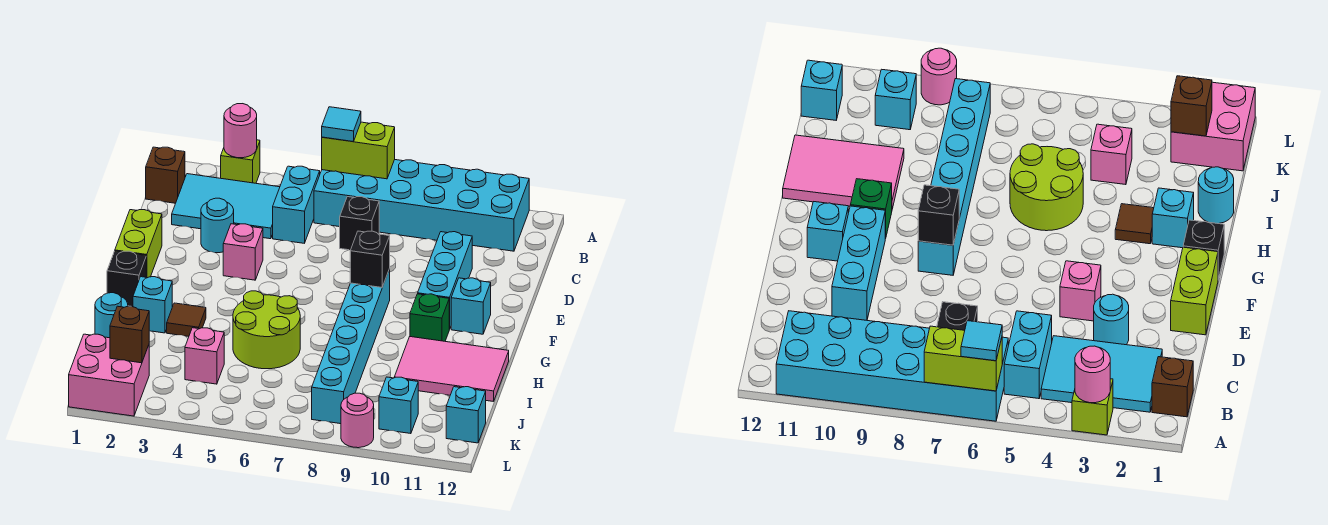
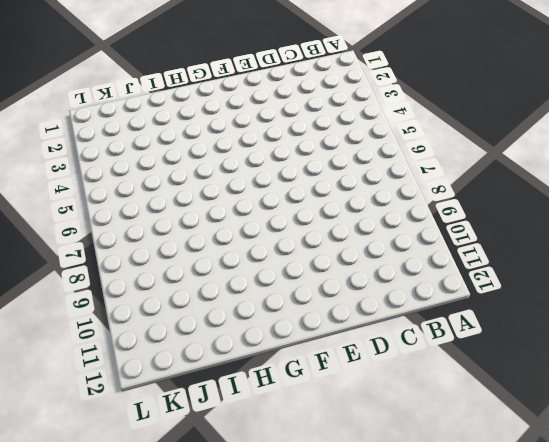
none -> lime 1x1 brick [221,140,260,183]
none -> cyan 2x6 brick [314,160,529,251]
none -> brown 1x1 brick [146,147,185,203]

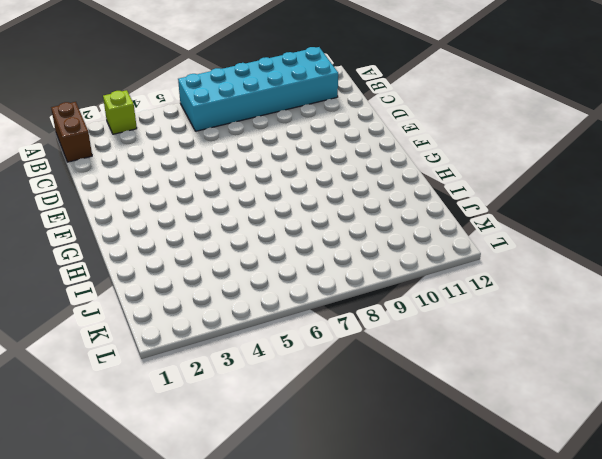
brown 1x2 brick [51,102,92,162] -> brown 1x1 brick [146,147,185,203]
none -> cyan 2x3 tile [172,174,280,239]
none -> cyan 1x2 brick [273,166,320,243]
none -> black 1x1 brick [340,197,379,250]

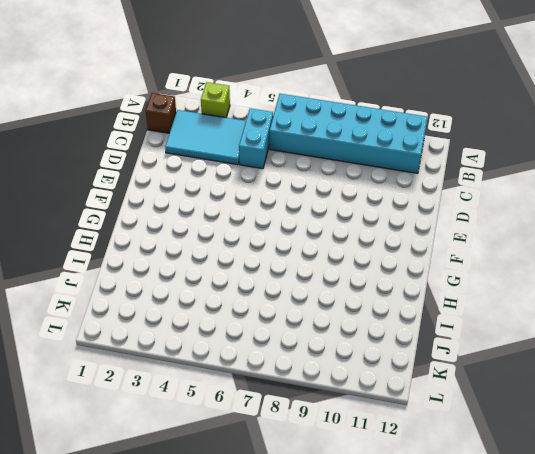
none -> black 1x1 brick [340,197,379,250]
none -> cyan 1x1 round brick [201,198,234,253]
none -> cyan 1x3 brick [418,232,472,329]

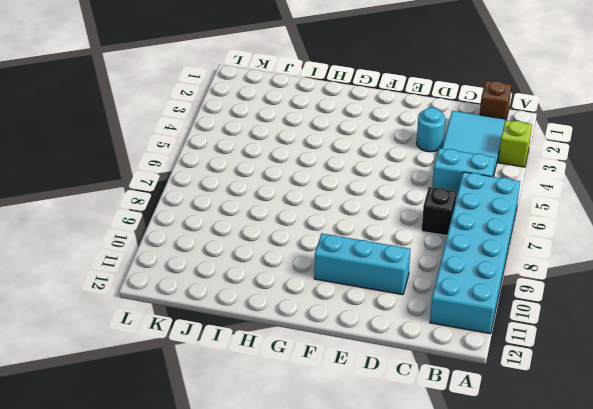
none -> lime 1x2 brick [115,210,162,278]
none -> pink 1x1 brick [223,224,263,280]
none -> cyan 1x6 brick [312,269,390,424]

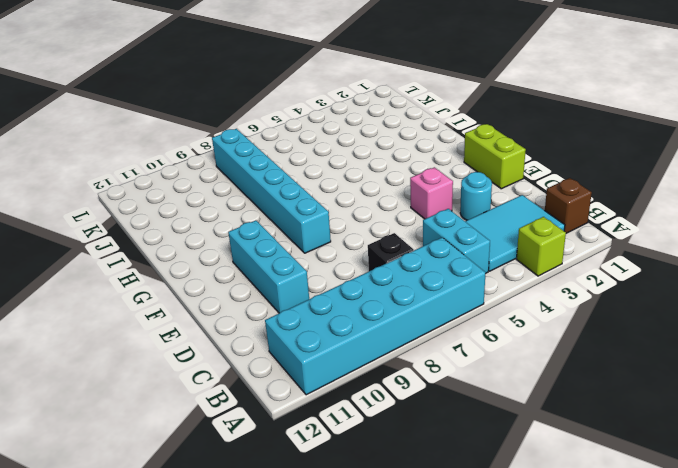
none -> cyan 1x1 brick [451,278,491,334]
none -> black 1x1 brick [107,251,146,307]
none -> green 1x1 brick [410,294,449,341]

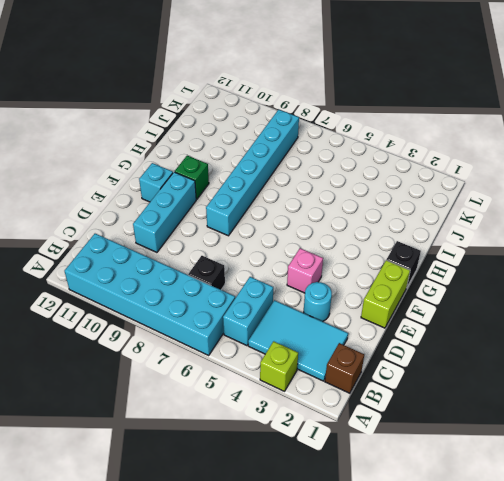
none -> cyan 1x1 brick [133,277,172,333]
none -> brown 1x1 tile [167,303,206,336]
none -> lime 2x2 round brick [233,291,300,369]

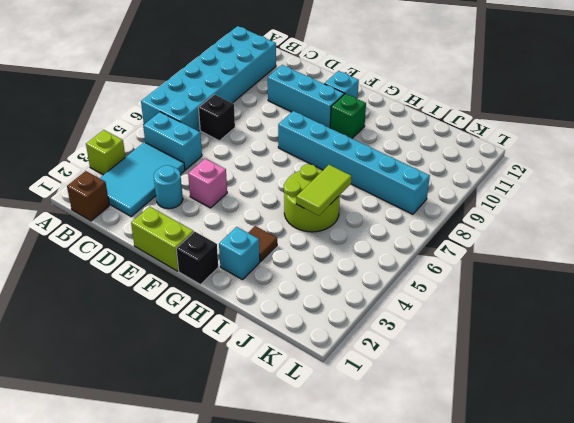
lime 1x2 tile [296,165,352,216] -> none
none -> pink 2x3 tile [394,337,509,402]
none -> cyan 1x1 round brick [95,293,128,338]
none -> pink 1x1 brick [185,328,224,384]

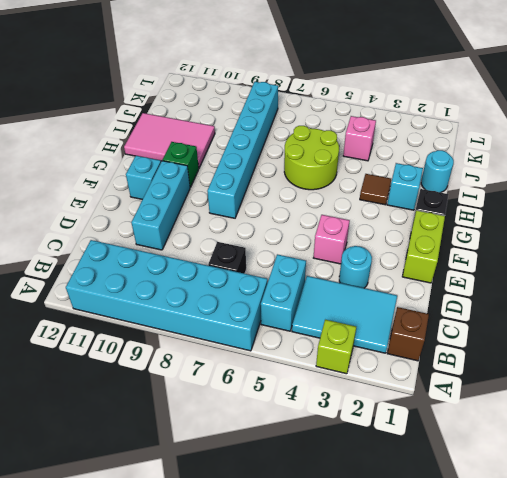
none -> pink 2x2 brick [69,334,149,416]
none -> cyan 1x1 brick [379,377,418,434]
none -> cyan 1x1 brick [446,387,486,443]

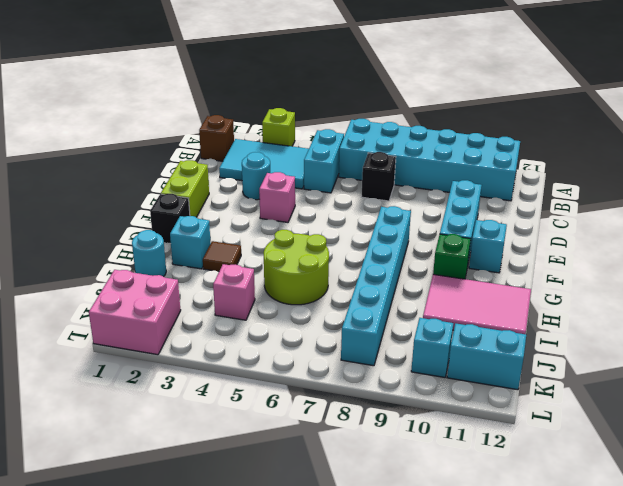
cyan 1x2 brick [447,324,526,390] -> cyan 1x1 brick [446,387,486,443]
none -> pink 1x1 round brick [341,393,374,448]
none -> pink 1x1 round brick [224,104,257,158]
none -> lime 1x2 brick [322,122,395,179]

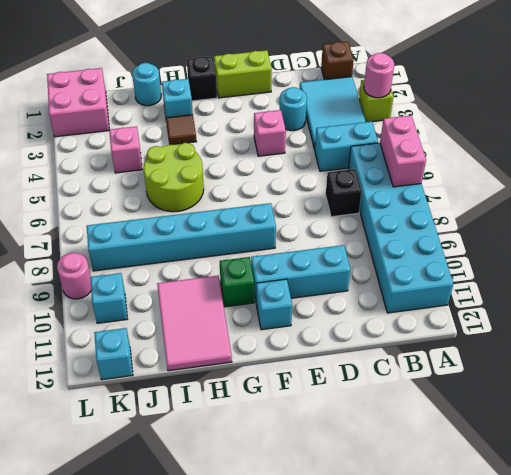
pink 1x2 brick [380,116,426,187] -> lime 1x2 brick [322,122,395,179]
none -> black 1x1 brick [350,231,390,287]
none -> brown 1x1 brick [110,306,149,363]
none -> cyan 1x1 tile [322,107,361,141]

